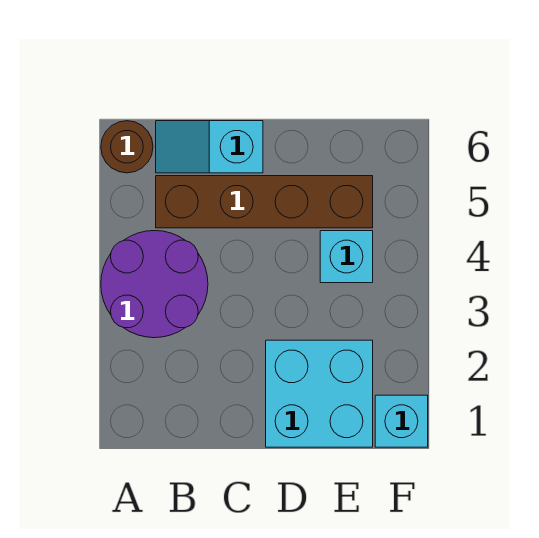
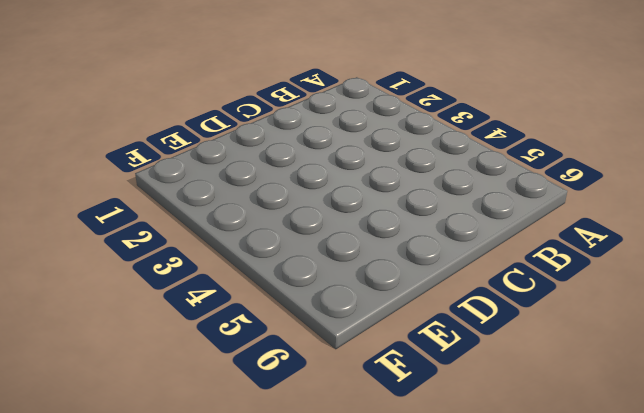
none -> purple 2x2 round brick [101,231,208,338]
none -> brown 1x1 round brick [101,121,153,173]

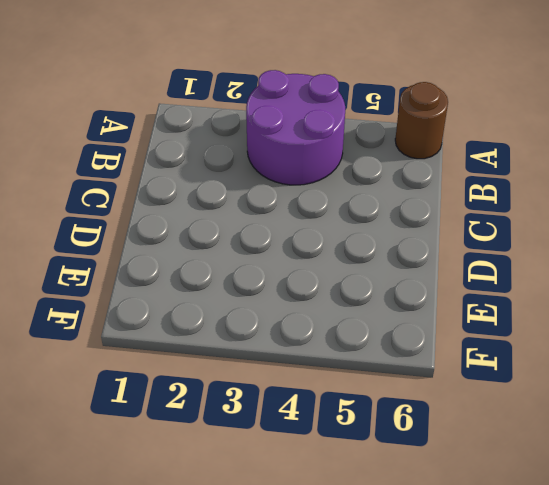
none -> brown 1x4 brick [156,176,373,228]
none -> cyan 1x2 slope [156,121,263,173]

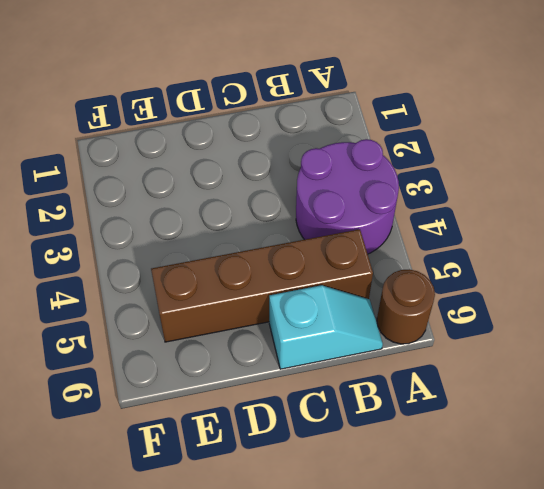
none -> cyan 2x2 brick [266,340,373,447]
none -> cyan 1x1 brick [320,231,373,283]

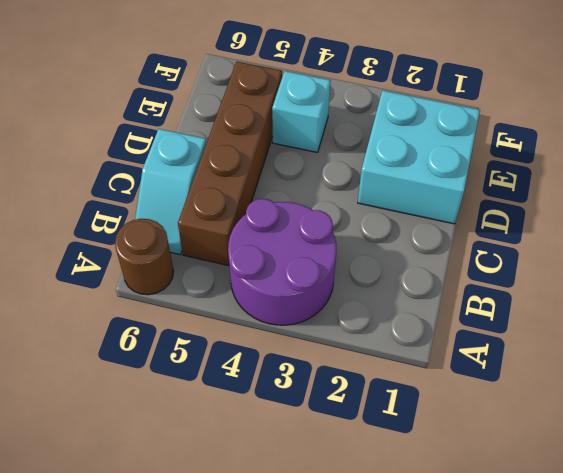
none -> cyan 1x1 brick [375,395,428,447]

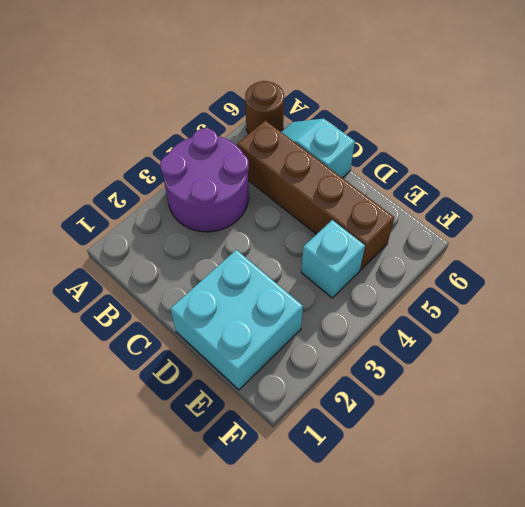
none -> cyan 1x1 brick [375,395,428,447]

